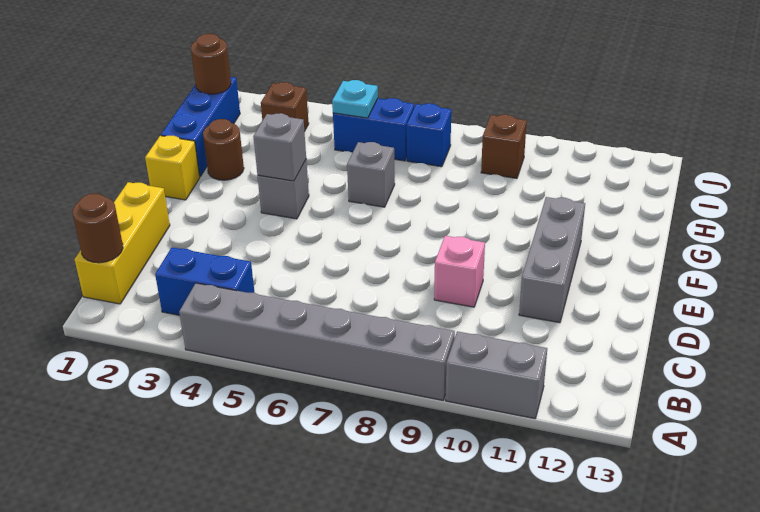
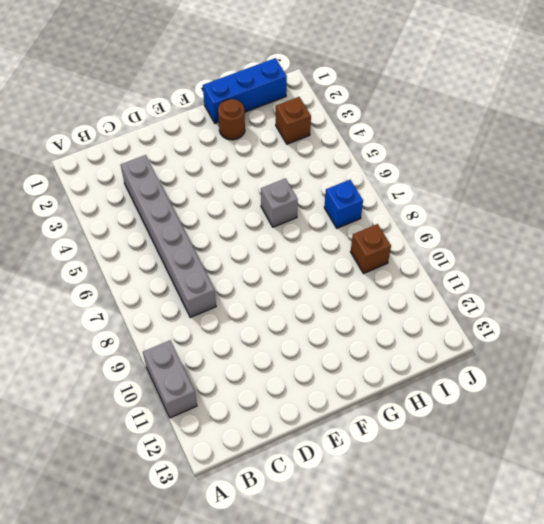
grey 1x6 brick [121,155,216,318] -> grey 1x6 brick moved to [179,283,455,400]
none -> yellow 1x3 brick [75,182,170,304]
none -> blue 1x2 brick [155,247,255,315]
none -> pink 1x1 brick [434,236,485,307]

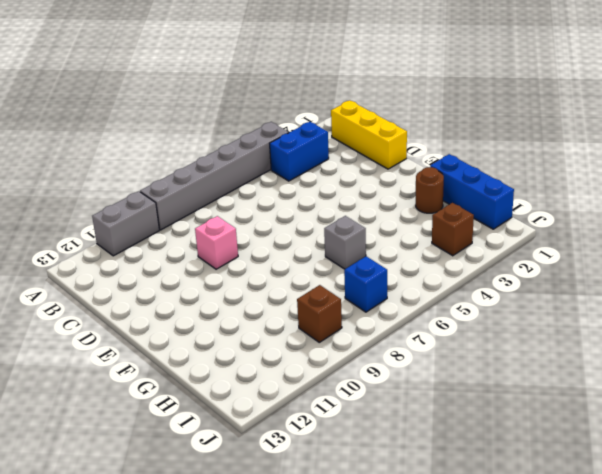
none -> grey 1x3 brick [519,197,585,323]
none -> yellow 1x1 brick [145,136,200,200]
none -> grey 1x1 brick [258,160,309,219]

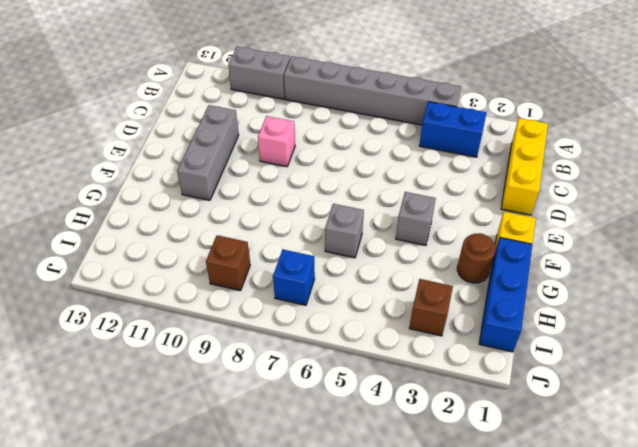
none -> blue 1x2 brick [333,98,414,161]
none -> brown 1x1 round brick [73,194,123,263]
none -> grey 1x1 brick [253,113,306,181]

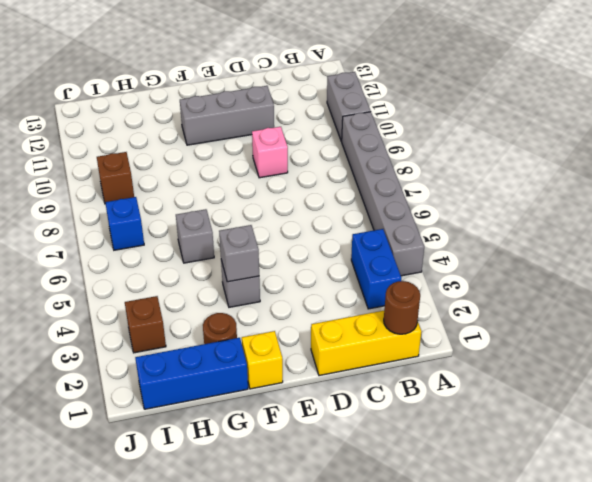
none -> blue 1x2 brick [333,98,414,161]
none -> brown 1x1 round brick [191,34,231,94]
none -> cyan 1x1 plate [332,80,378,118]

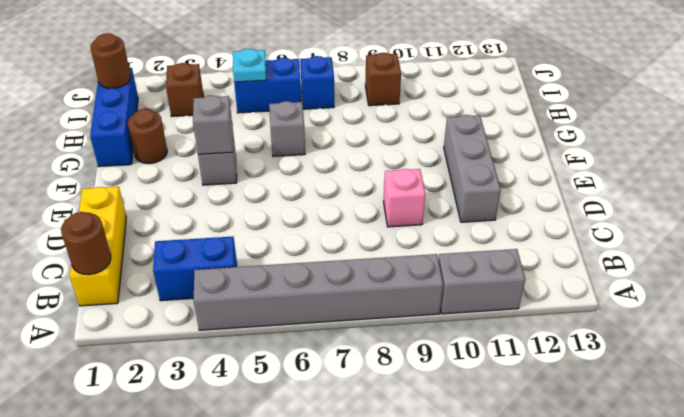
none -> yellow 1x1 brick [145,136,200,200]

